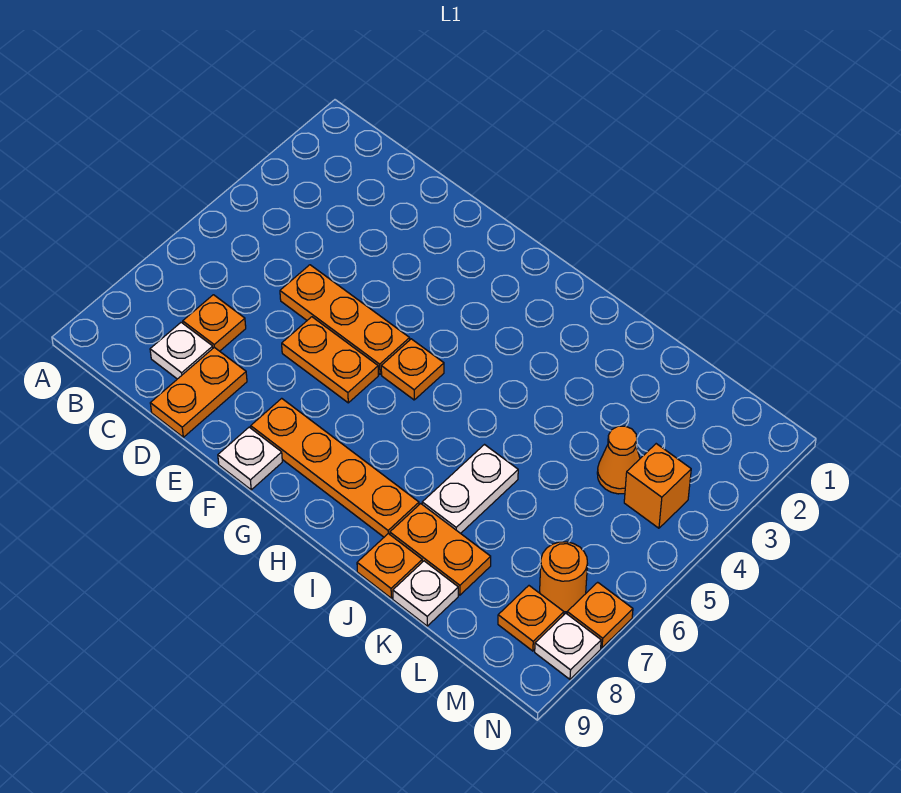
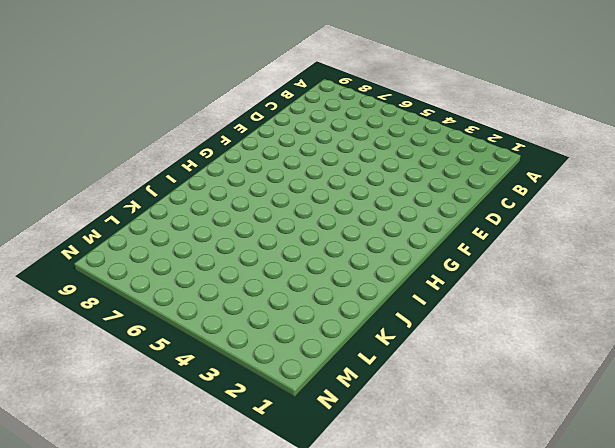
none -> orange 1x1 plate [183,295,246,351]
none -> white 1x1 plate [150,322,213,379]
none -> orange 1x3 plate [280,265,410,374]

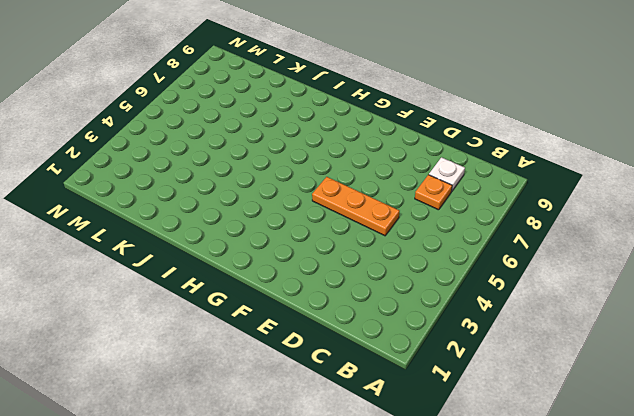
none -> orange 1x2 plate [150,347,247,437]
none -> orange 1x2 plate [282,317,378,403]
none -> orange 1x4 plate [251,398,419,537]

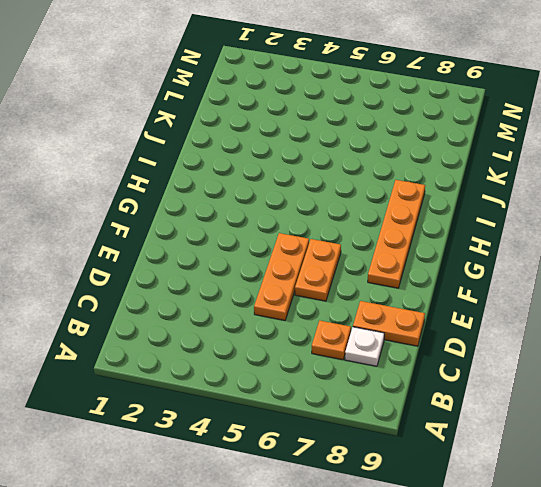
none -> white 1x1 plate [218,427,282,490]
none -> orange 1x1 plate [381,339,444,400]
none -> white 1x2 plate [422,445,518,533]

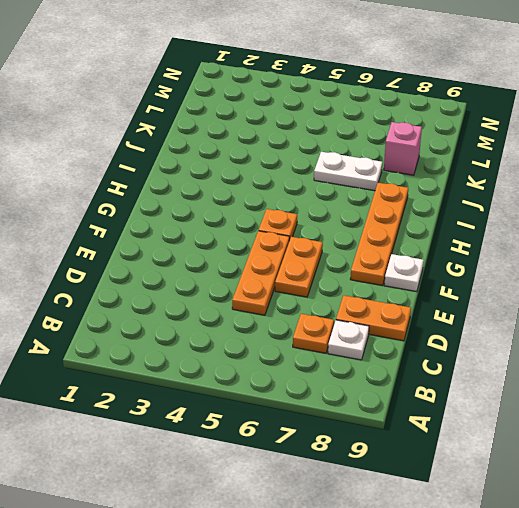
pink 1x1 brick [384,122,422,175] -> orange 1x2 plate [390,504,491,595]
none -> orange 1x1 plate [357,534,422,598]
none -> white 1x1 plate [393,561,458,626]
none -> orange 1x1 cone [597,426,640,494]

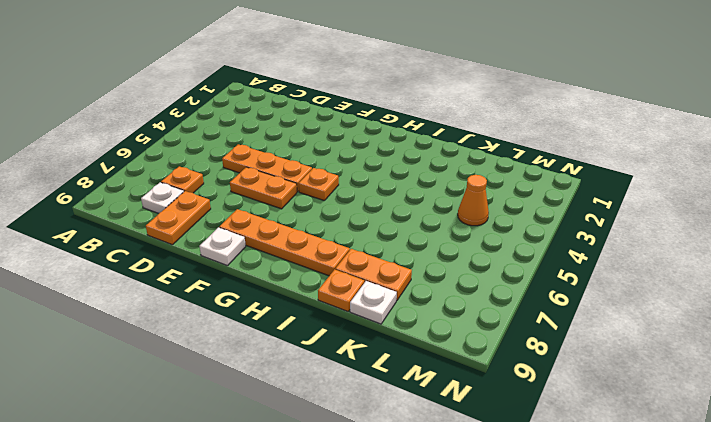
none -> white 1x2 plate [422,445,518,533]
none -> orange 1x1 brick [624,444,691,528]
none -> orange 1x1 round brick [540,542,588,612]

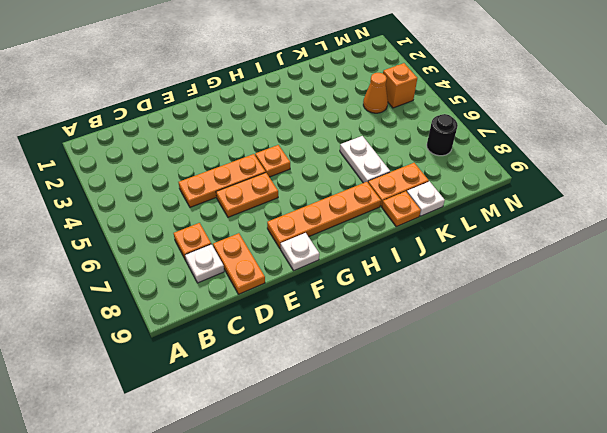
black 1x1 round brick [427,114,458,156] -> orange 1x1 round brick [540,542,588,612]
none -> orange 1x1 plate [498,586,564,651]
none -> orange 1x1 plate [567,582,633,648]
none -> white 1x1 plate [535,613,601,679]

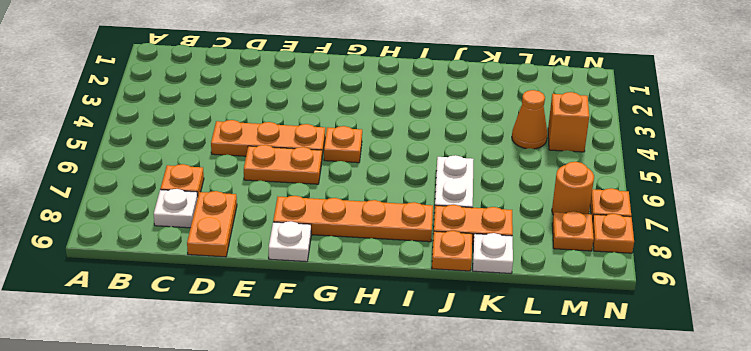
orange 1x1 plate [592,214,634,253] -> white 1x1 plate [535,613,601,679]

